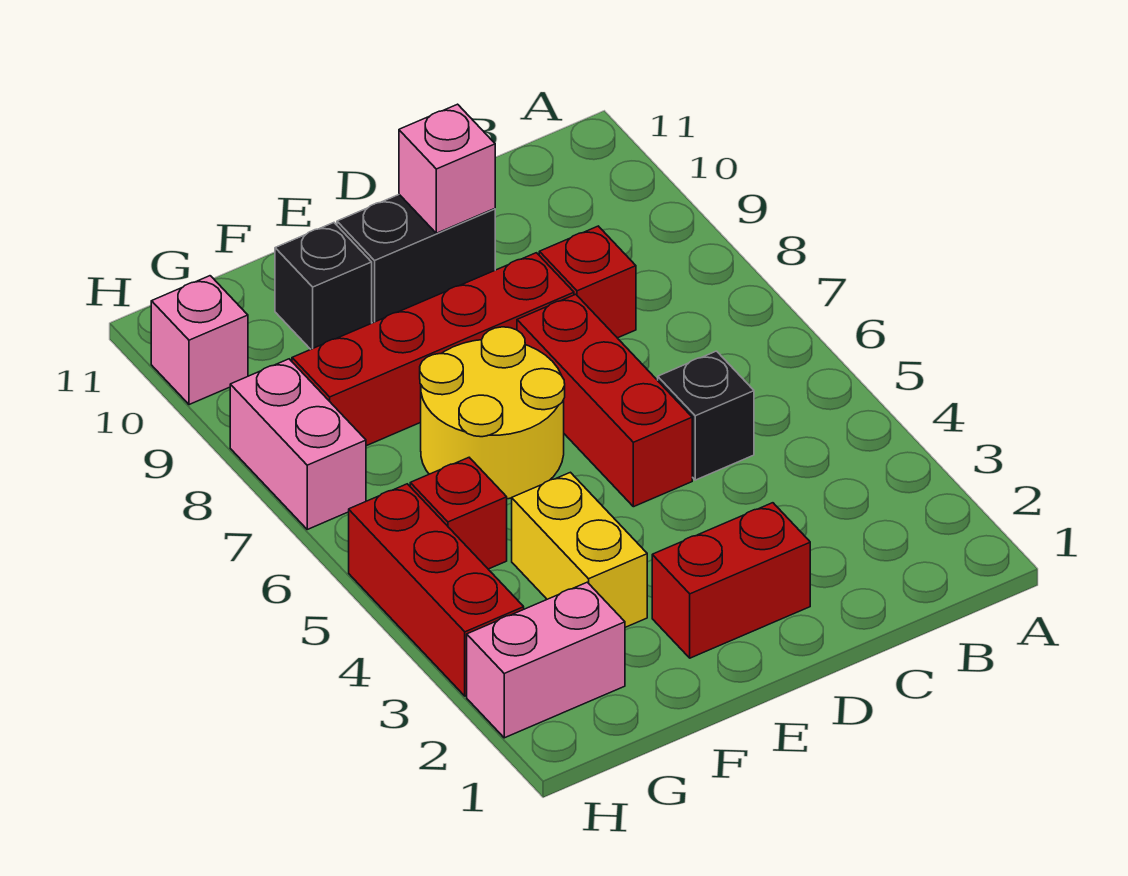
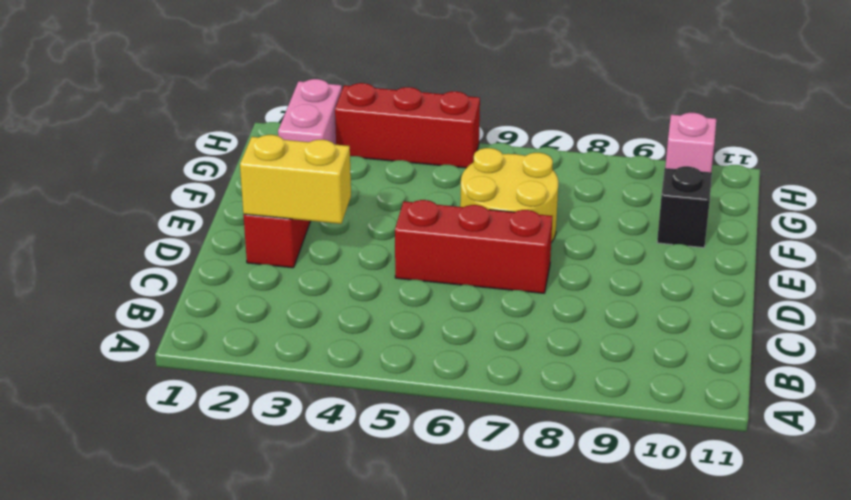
yellow 1x2 brick [240,135,351,224] -> yellow 1x2 brick moved to [512,472,647,627]
none -> black 1x1 brick [658,351,754,480]
none -> red 1x1 brick [539,226,636,338]
none -> red 1x4 brick [292,253,574,446]

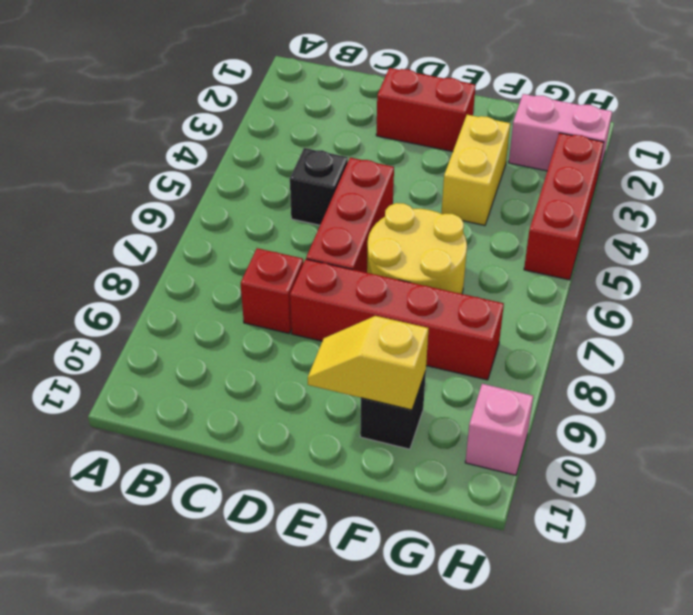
yellow 1x2 slope [308,316,429,410] -> none
none -> black 1x2 brick [337,195,495,323]
none -> red 1x1 brick [410,458,507,569]
none -> pink 1x2 brick [230,359,366,529]

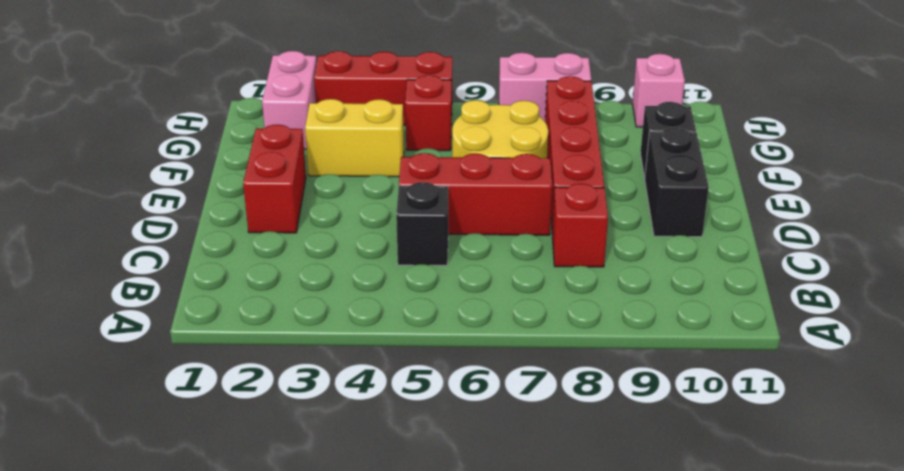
none -> pink 1x1 brick [399,104,495,233]

